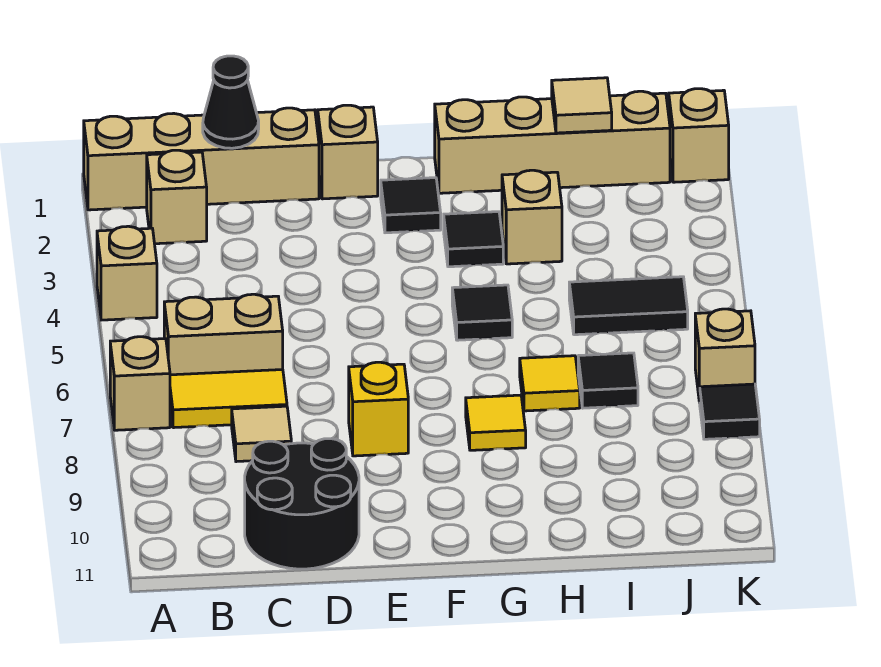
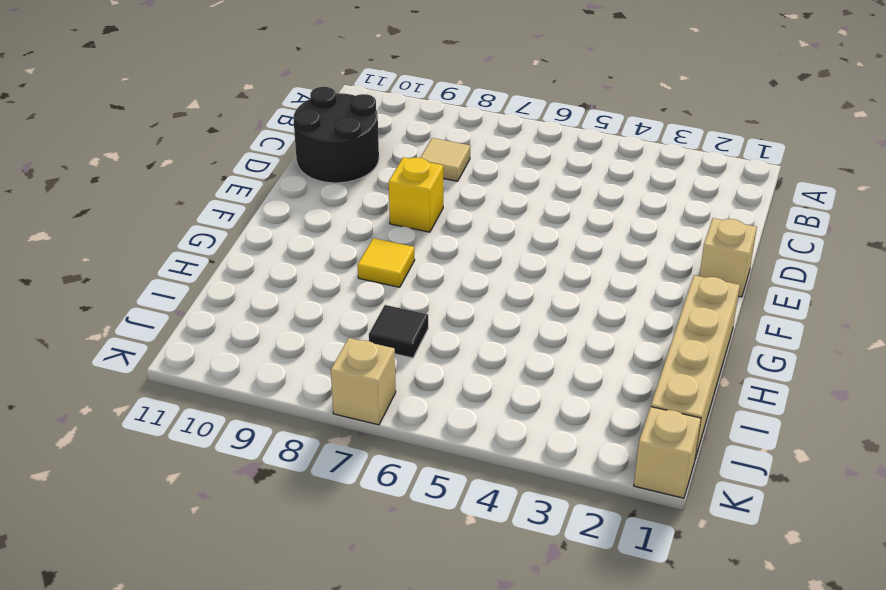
none -> tan 1x4 brick [84,108,319,210]
none -> tan 1x1 brick [97,226,157,320]
none -> tan 1x1 brick [110,337,170,430]

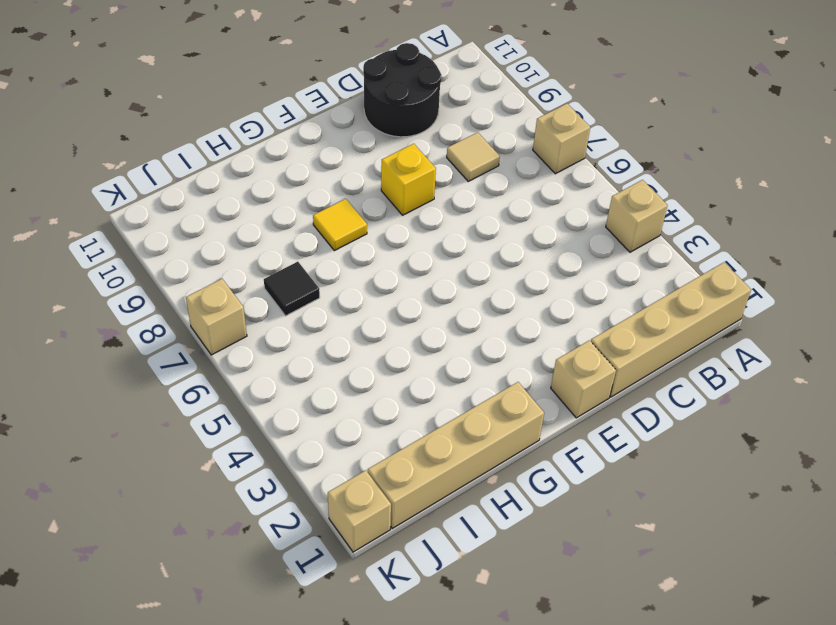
none -> tan 1x1 brick [147,150,207,244]
none -> tan 1x2 brick [164,294,283,375]
none -> yellow 1x2 tile [170,370,287,428]

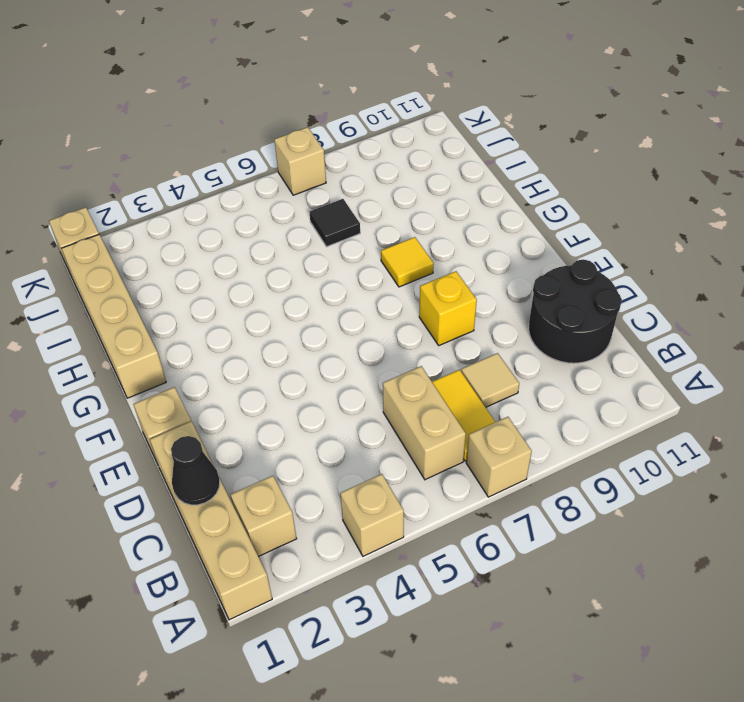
none -> black 1x1 tile [381,178,441,233]
none -> black 1x1 tile [444,212,503,267]
none -> black 1x1 tile [452,285,512,340]

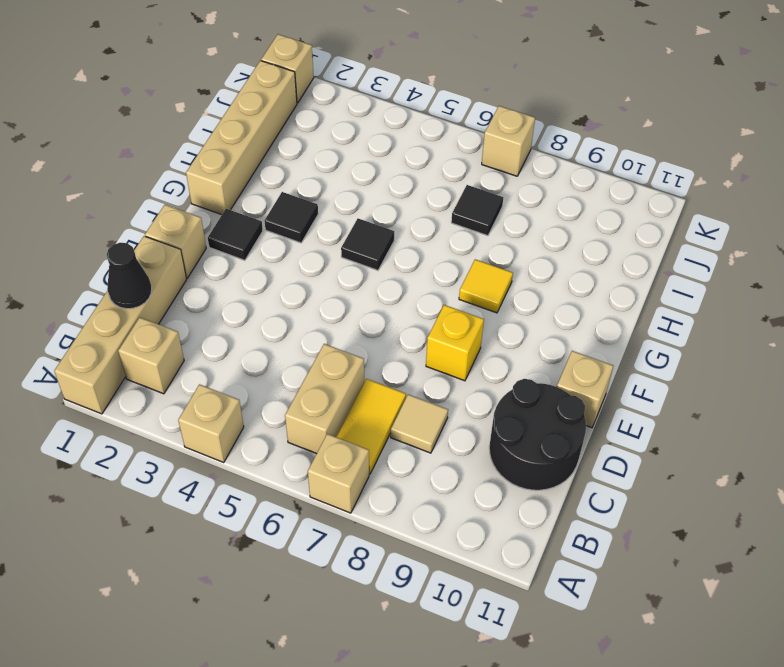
tan 1x1 brick [557,351,613,428] -> tan 1x1 brick moved to [502,170,562,264]
none -> yellow 1x1 tile [520,356,580,411]
none -> black 1x2 tile [569,277,688,335]
none -> black 1x1 tile [700,384,760,439]

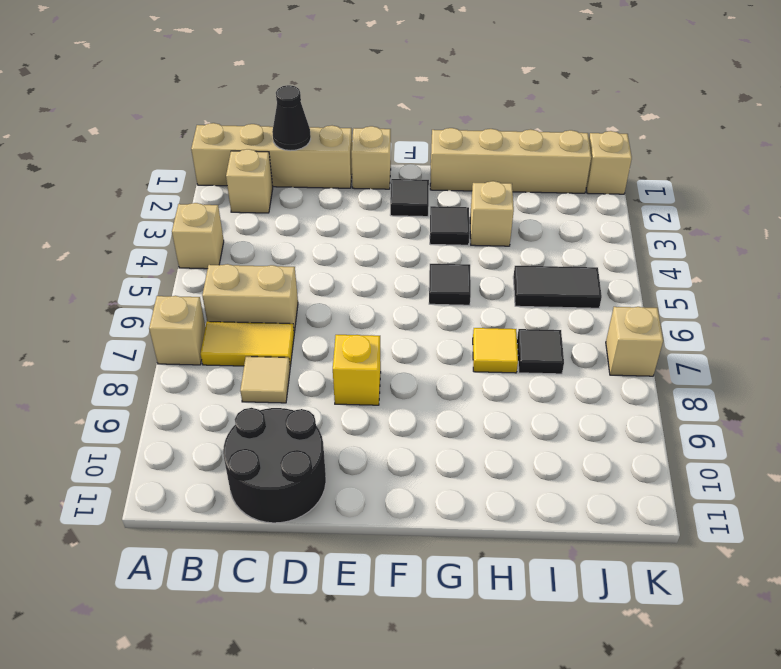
none -> yellow 1x1 tile [466,395,526,450]
none -> black 1x1 tile [700,384,760,439]
none -> tan 1x1 tile [552,78,612,133]

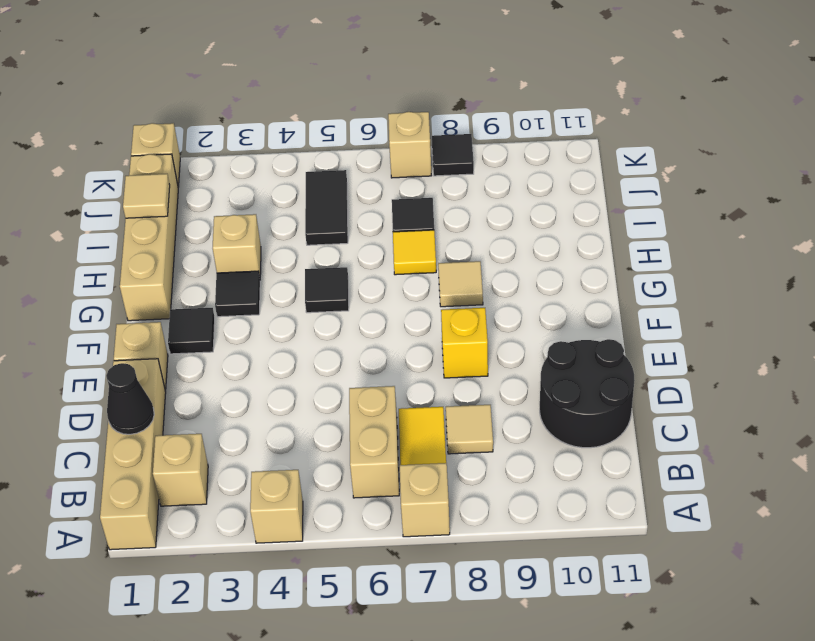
tan 1x1 tile [438,261,483,307] -> yellow 1x1 tile [466,395,526,450]

